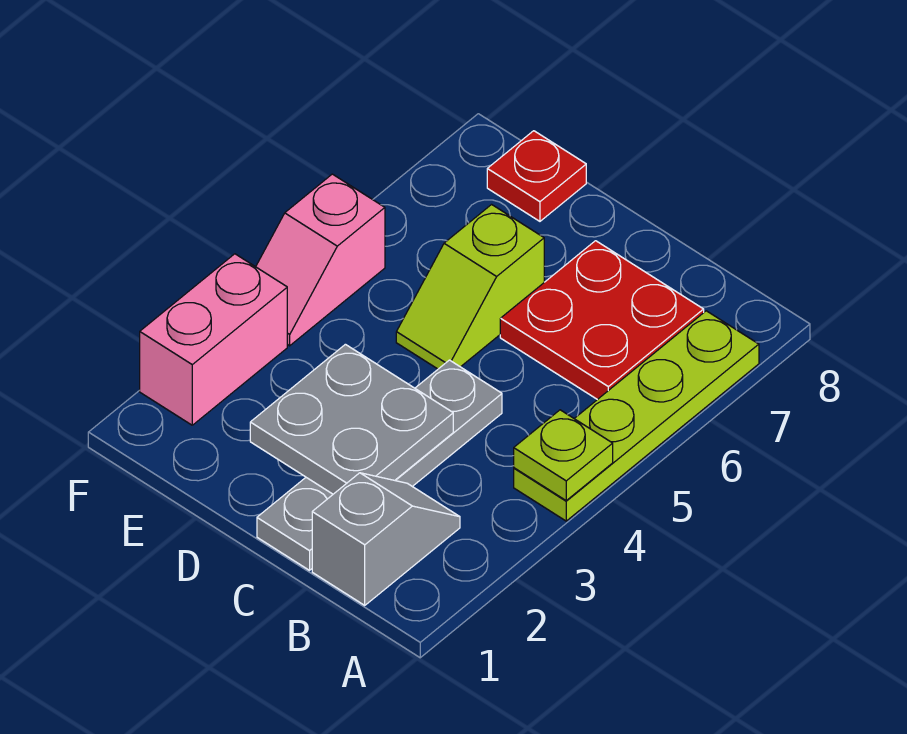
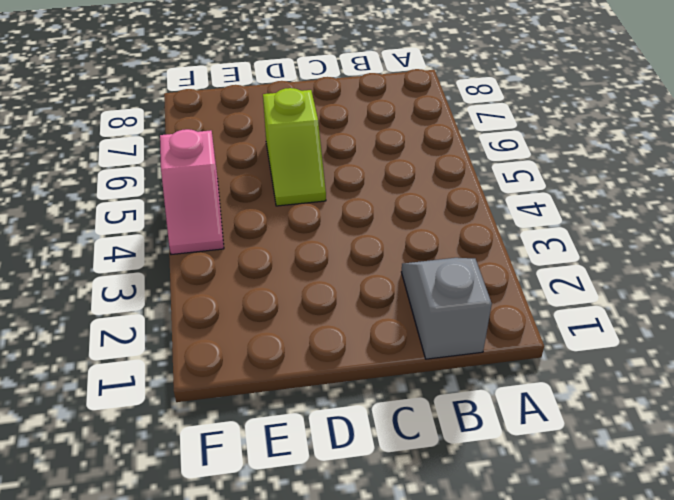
none -> lime 1x4 plate [514,311,759,521]
none -> red 2x2 plate [500,241,704,400]

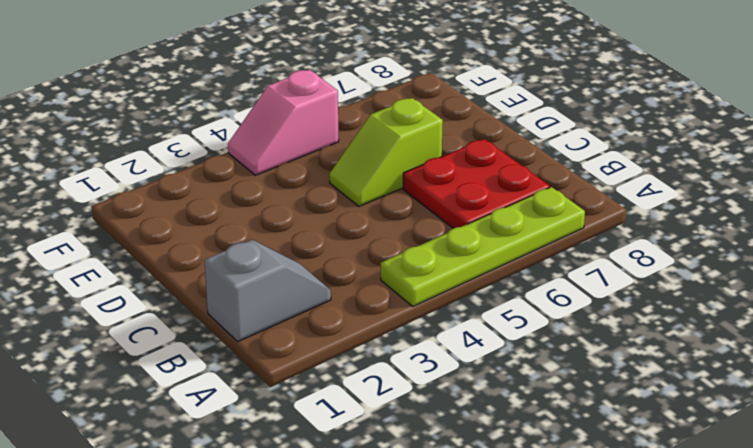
none -> grey 1x4 plate [257,360,502,570]
none -> red 1x1 plate [487,131,586,221]

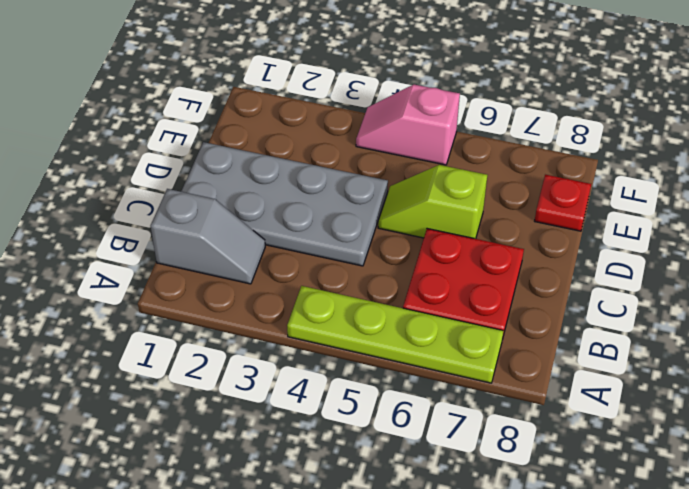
grey 2x4 plate [181,142,388,266] -> grey 1x4 plate [257,360,502,570]
none -> pink 1x2 brick [140,254,287,425]
none -> lime 1x1 plate [514,410,613,500]

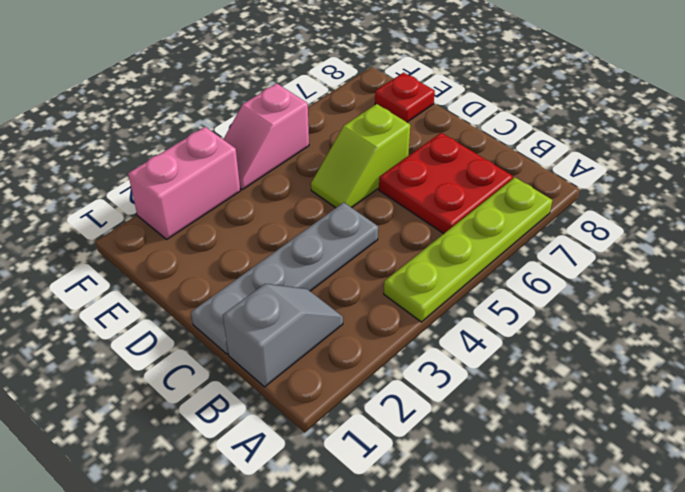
none -> lime 1x1 plate [514,410,613,500]
none -> grey 2x2 plate [250,344,453,494]

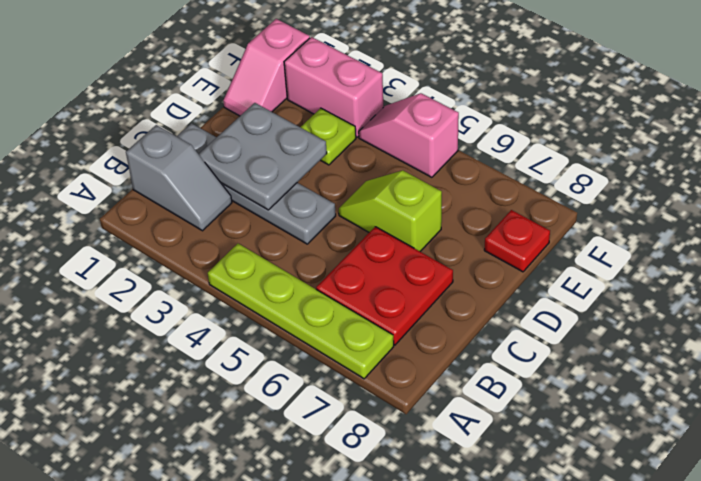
pink 1x2 slope [223,19,310,116] -> none
lime 1x1 plate [300,108,356,165] -> lime 1x1 plate moved to [514,410,613,500]

